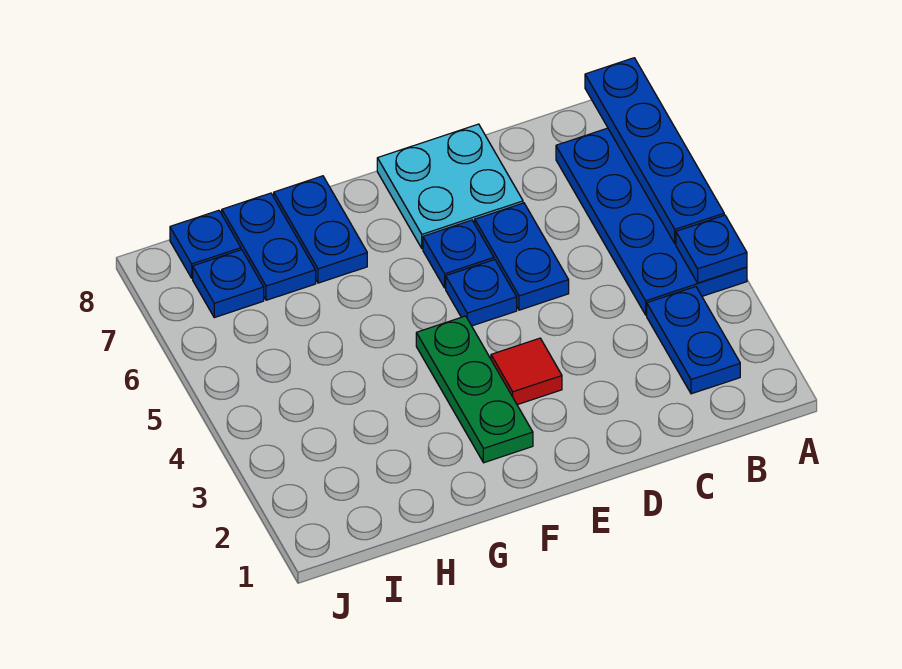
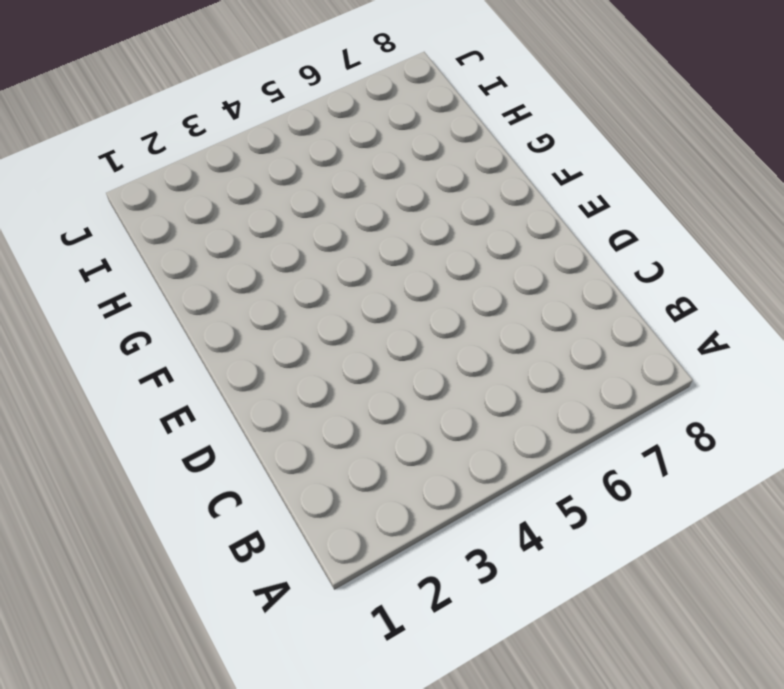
none -> blue 2x4 plate [556,128,747,315]
none -> blue 1x2 plate [647,287,740,394]
none -> blue 1x2 plate [475,203,569,310]

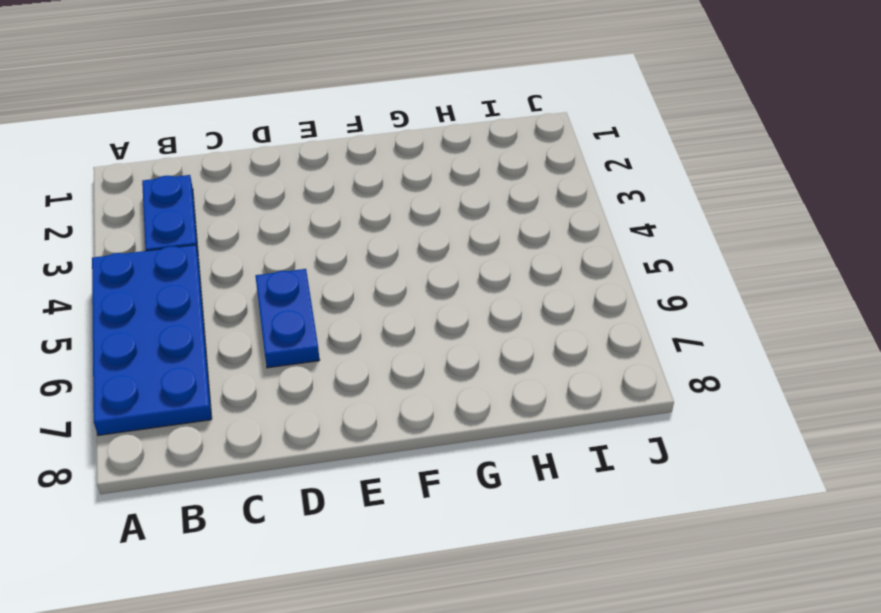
none -> cyan 2x2 plate [377,124,523,249]
none -> red 1x1 tile [491,338,562,405]
none -> blue 1x1 plate [446,260,517,326]

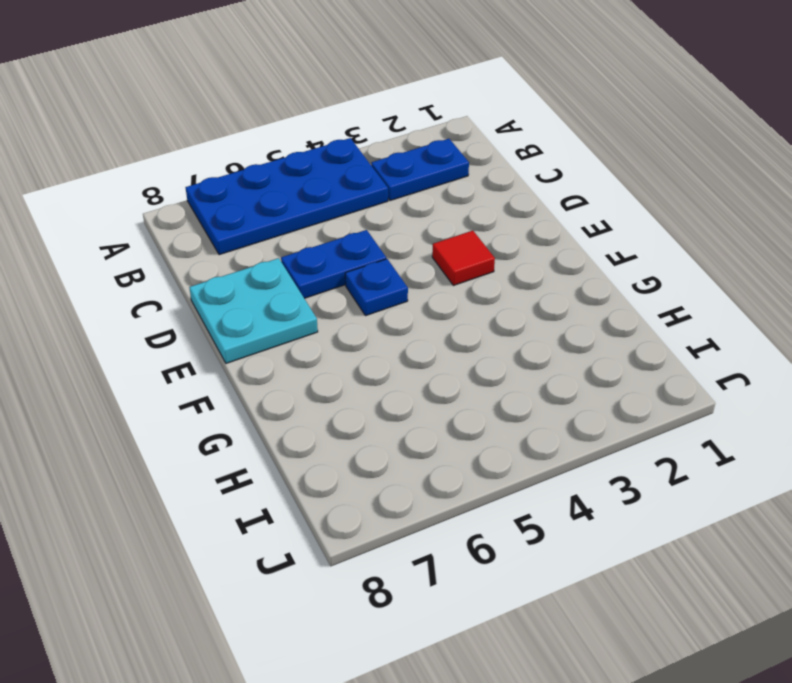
none -> blue 1x1 plate [423,220,494,288]
none -> green 1x3 plate [416,316,533,463]
none -> blue 1x2 plate [274,176,367,283]

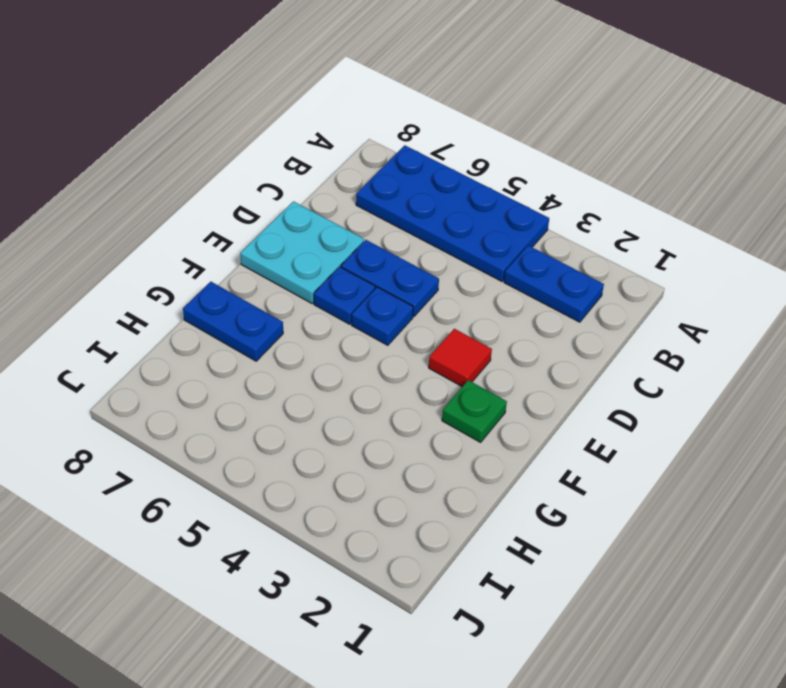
green 1x1 plate [442,380,507,442] -> green 1x3 plate [416,316,533,463]
none -> blue 1x2 plate [222,193,316,300]
none -> blue 1x1 plate [193,250,264,318]
none -> blue 1x1 plate [170,210,241,278]

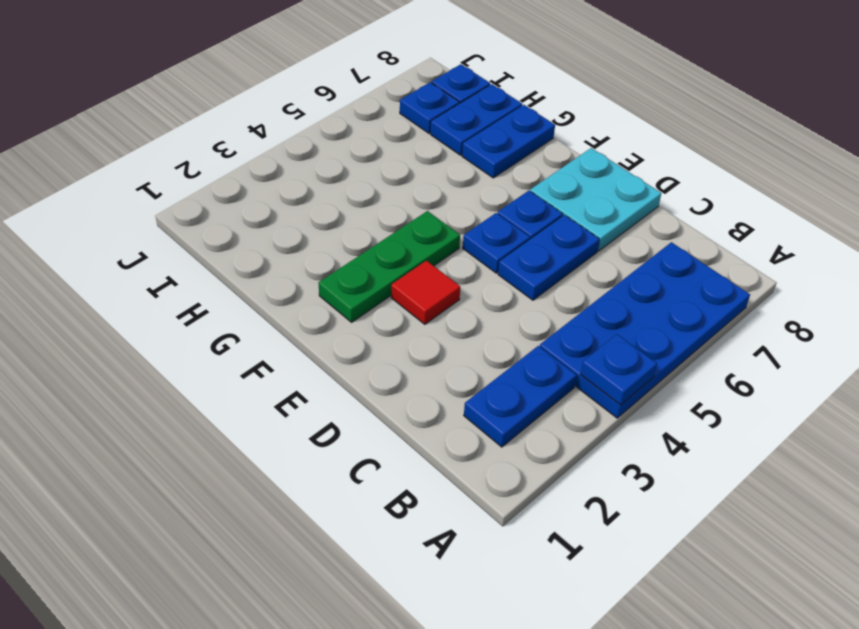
none -> blue 1x4 plate [585,58,724,244]

